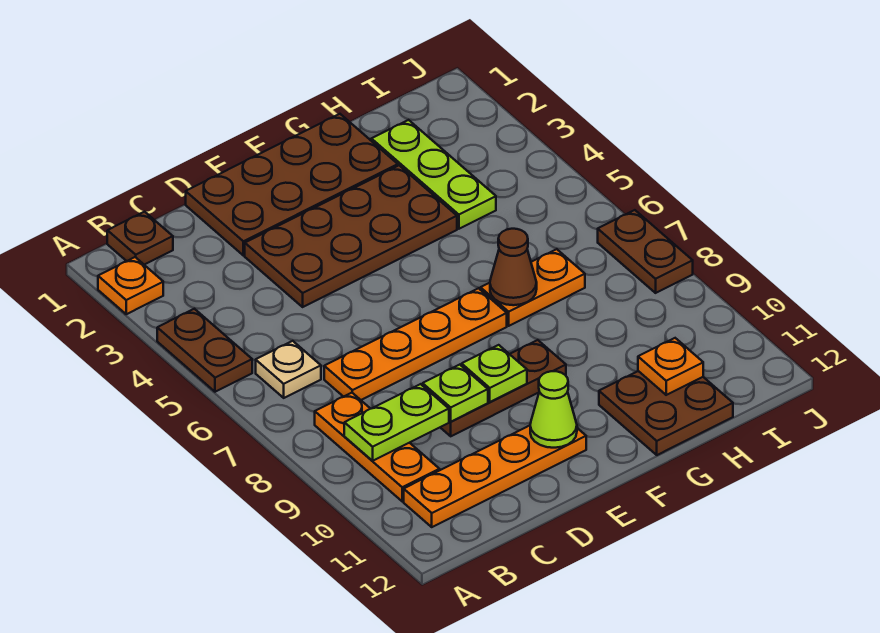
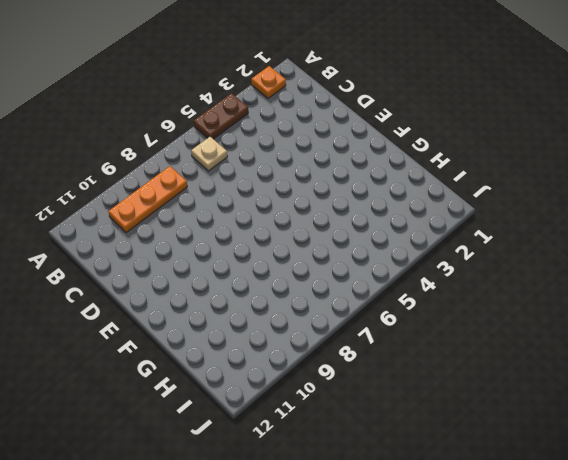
none -> brown 1x1 plate [107,212,173,265]
none -> orange 1x4 plate [404,425,586,527]
none -> orange 1x4 plate [324,288,507,400]

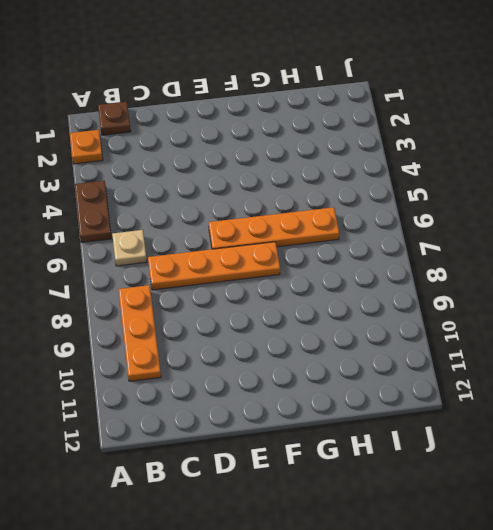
orange 1x4 plate [209,207,339,249] -> orange 1x4 plate moved to [404,425,586,527]
none -> brown 2x4 plate [186,114,398,256]
none -> brown 2x4 plate [245,166,457,307]
none -> brown 1x3 plate [440,340,566,436]

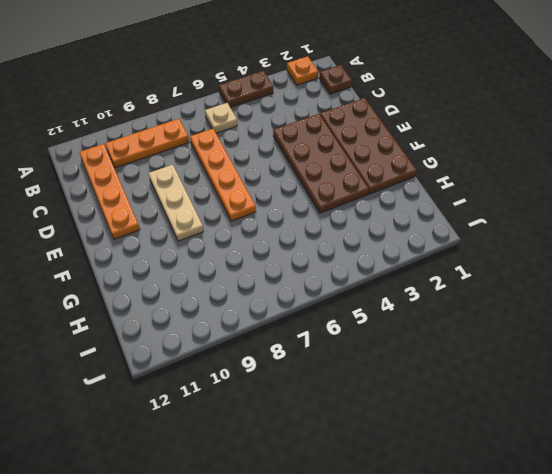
tan 1x3 plate [148,165,204,241] -> brown 1x3 plate [440,340,566,436]
none -> orange 1x2 plate [480,249,585,326]
none -> brown 2x2 plate [599,371,733,455]
none -> lime 1x3 plate [371,120,496,229]

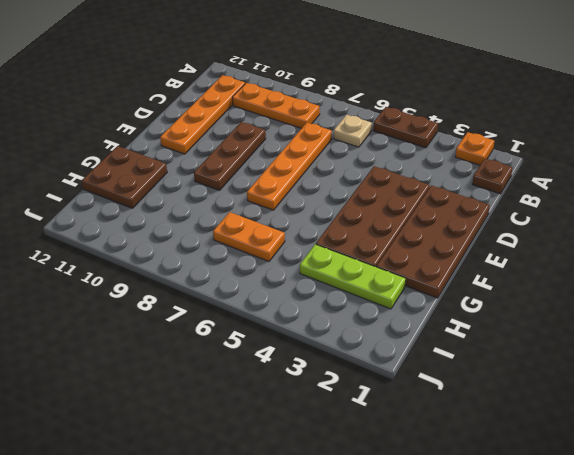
orange 1x2 plate [213,212,285,261] -> orange 1x2 plate turned to [480,249,585,326]
none -> brown 1x2 plate [598,210,693,293]
none -> lime 1x2 plate [344,384,449,461]
none -> lime 1x1 plate [423,365,488,422]

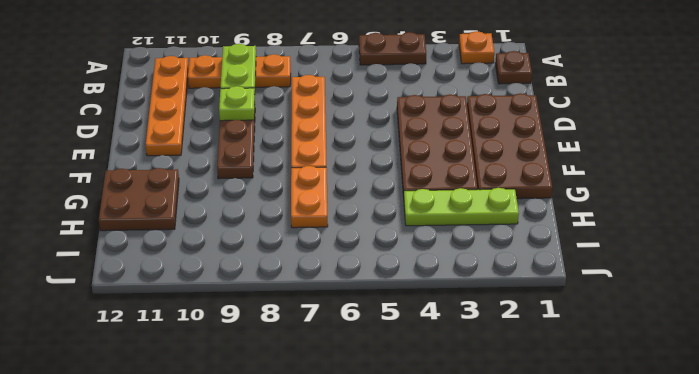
none -> tan 1x1 plate [256,341,321,398]
none -> brown 1x2 plate [598,210,693,293]
none -> lime 1x1 plate [462,345,527,402]

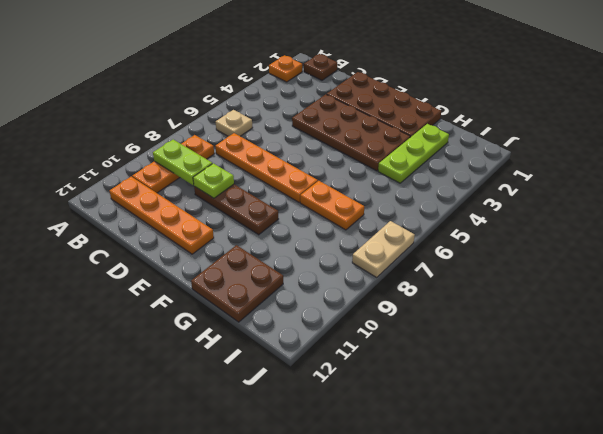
tan 1x2 plate [352,221,415,277] -> brown 1x2 plate [598,210,693,293]
none -> brown 1x2 plate [157,309,252,392]
none -> lime 1x1 plate [462,345,527,402]
none -> lime 1x1 cone [530,371,577,448]

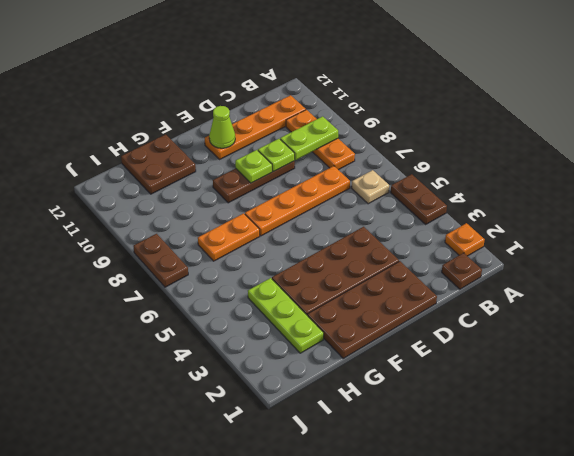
none -> brown 1x1 cone [490,229,537,305]
none -> orange 1x1 plate [638,338,703,395]

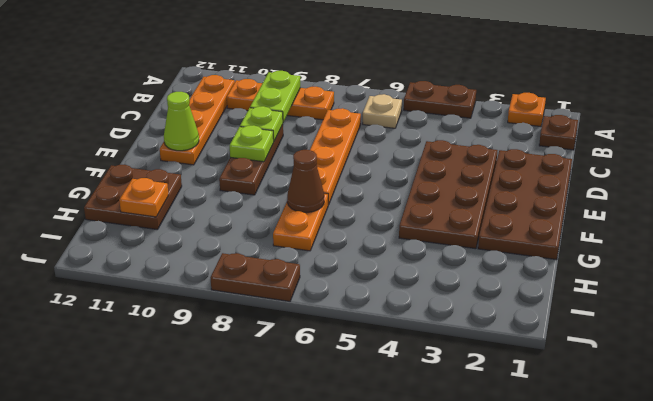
none -> lime 1x3 plate [371,120,496,229]

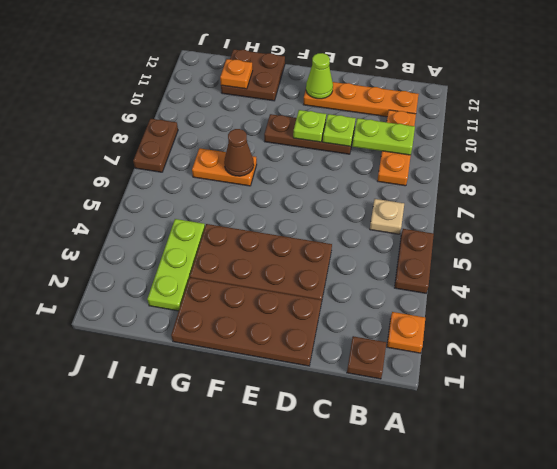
none -> orange 1x4 plate [324,288,507,400]

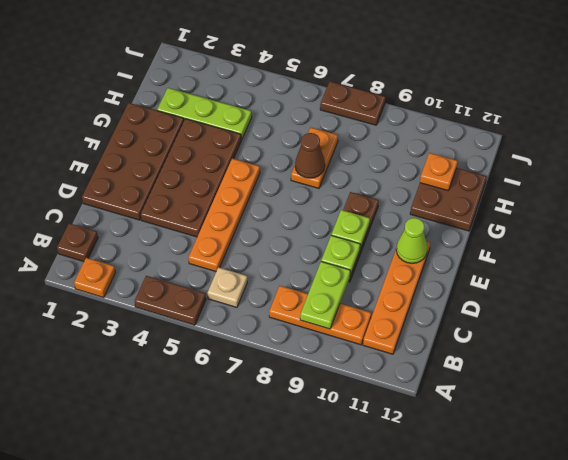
orange 1x4 plate [189,159,260,271] -> orange 1x4 plate moved to [324,288,507,400]

